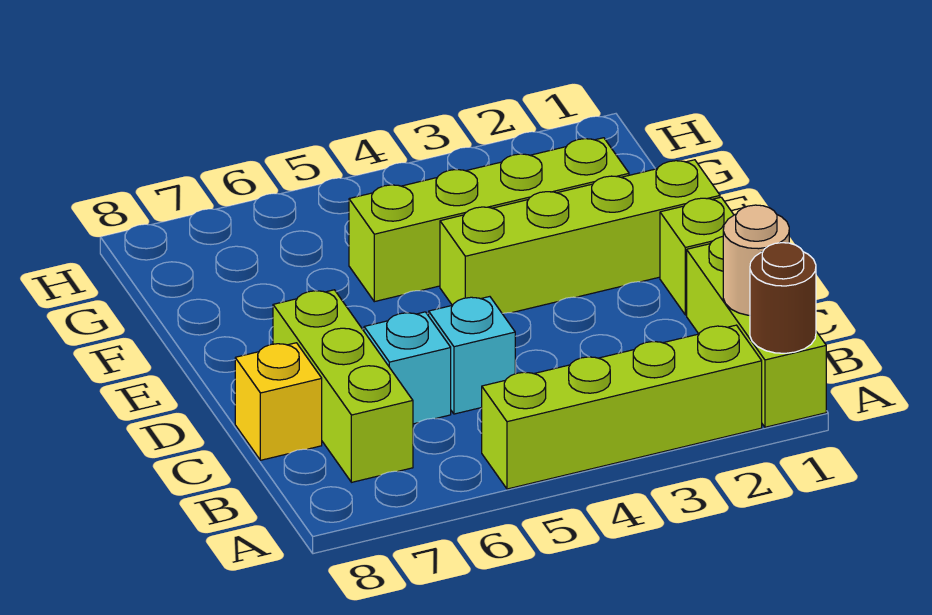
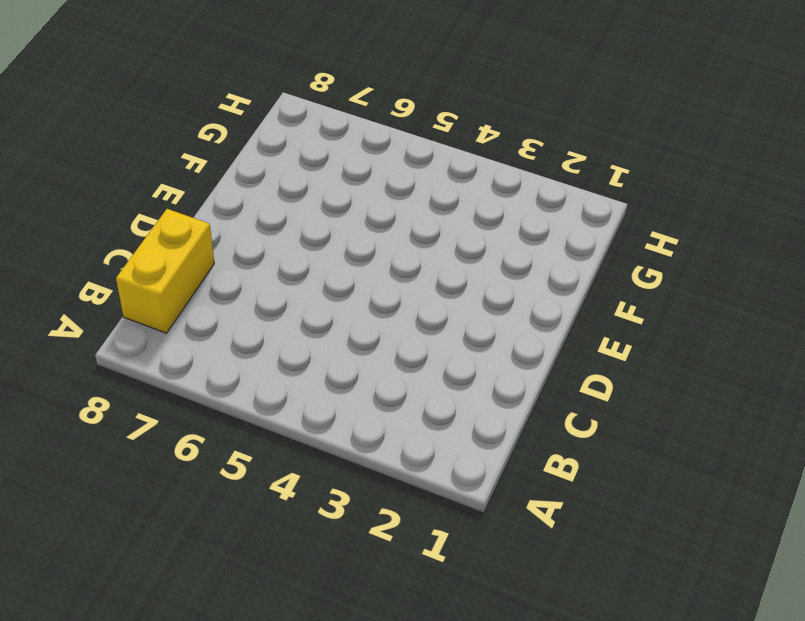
yellow 1x2 brick [116,209,214,333] -> yellow 1x1 brick [235,343,322,460]
none -> lime 1x3 brick [687,237,826,427]
none -> lime 1x4 brick [482,325,762,489]

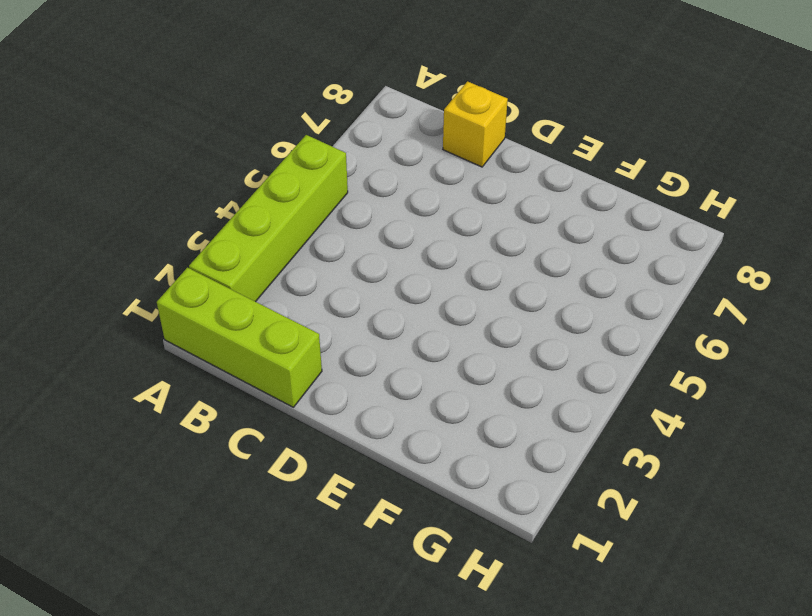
none -> lime 1x3 brick [273,290,413,482]
none -> cyan 1x1 brick [429,297,515,414]

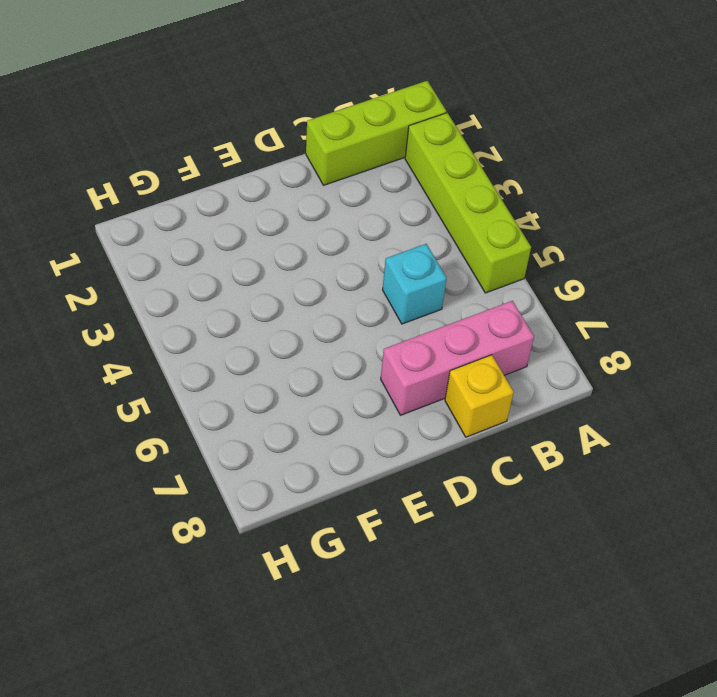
pink 1x3 brick [381,301,534,415] -> lime 1x3 brick [273,290,413,482]
none -> cyan 1x1 brick [364,312,451,424]
none -> lime 1x1 brick [660,197,734,315]

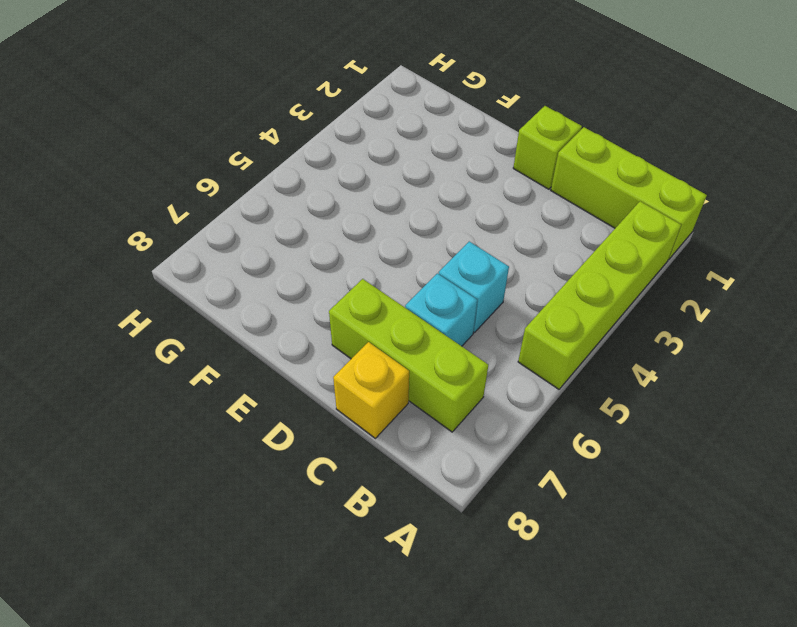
none -> lime 1x4 brick [440,160,720,313]
none -> lime 1x4 brick [349,138,629,302]

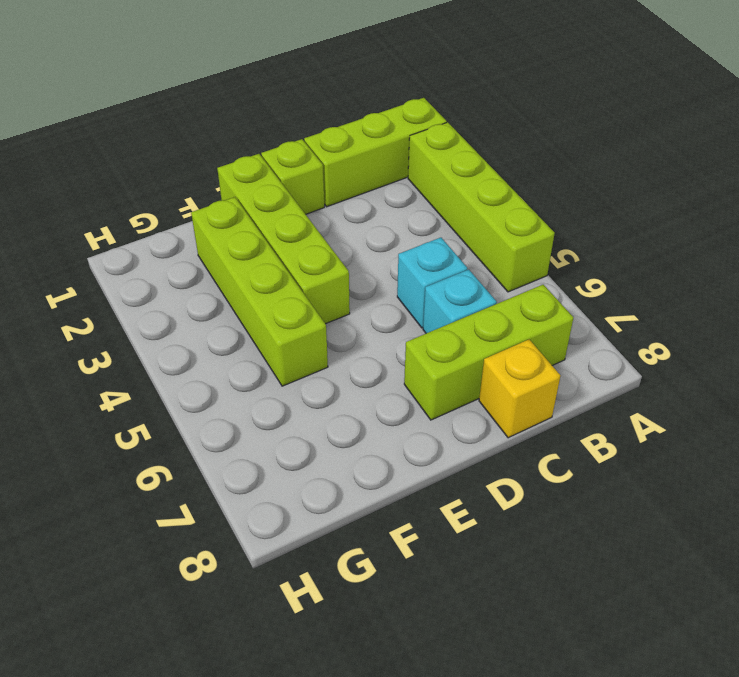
none -> brown 1x1 round brick [750,243,816,353]
none -> tan 1x1 round brick [723,205,789,315]

